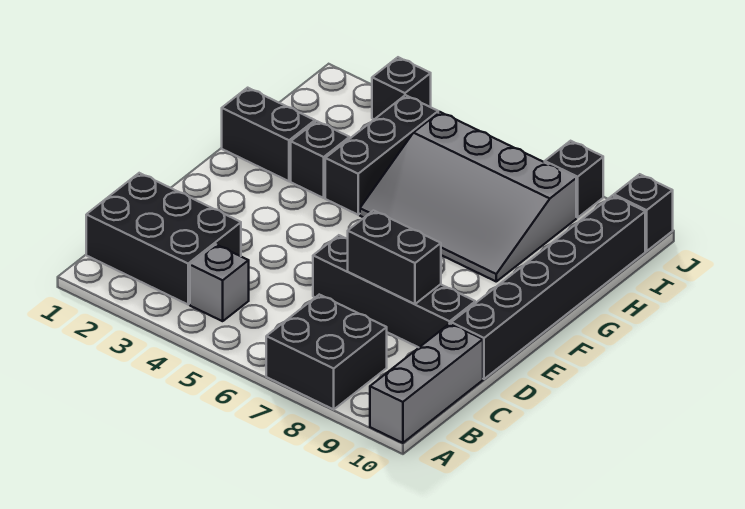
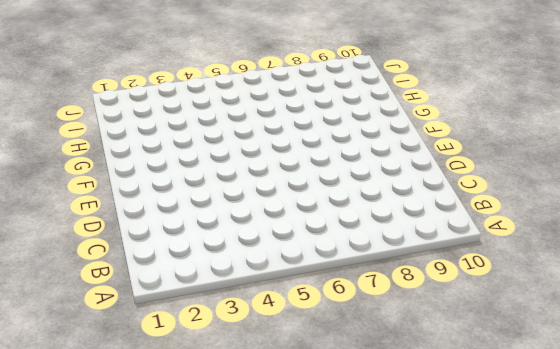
none -> black 2x2 brick [266,295,387,409]
none -> grey 1x3 brick [370,324,483,443]
none -> black 2x3 brick [86,173,241,304]

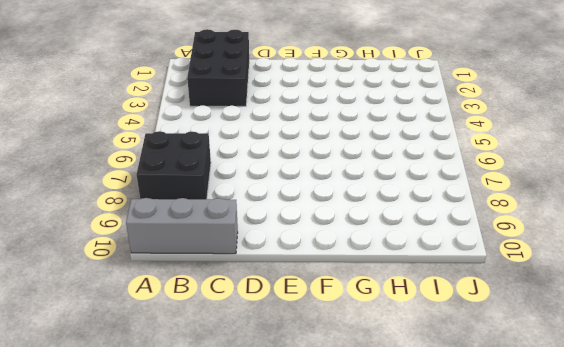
none -> grey 1x1 brick [190,244,249,321]
none -> black 1x4 brick [313,235,475,347]
none -> black 1x6 brick [451,196,645,379]

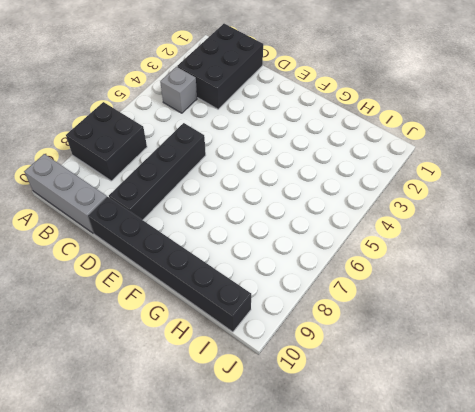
none -> black 1x2 brick [222,88,315,181]
none -> black 1x1 brick [291,121,349,198]
none -> black 1x3 brick [325,95,438,215]

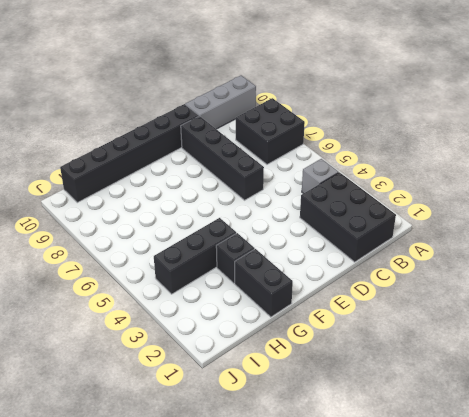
none -> grey 3x4 slope [360,112,576,281]
none -> black 1x1 brick [372,57,431,119]
none -> black 1x1 brick [545,141,603,218]

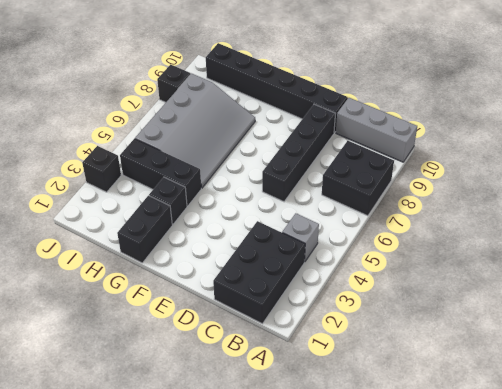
none -> black 1x1 brick [614,174,673,251]
none -> black 1x2 brick [348,211,441,304]

